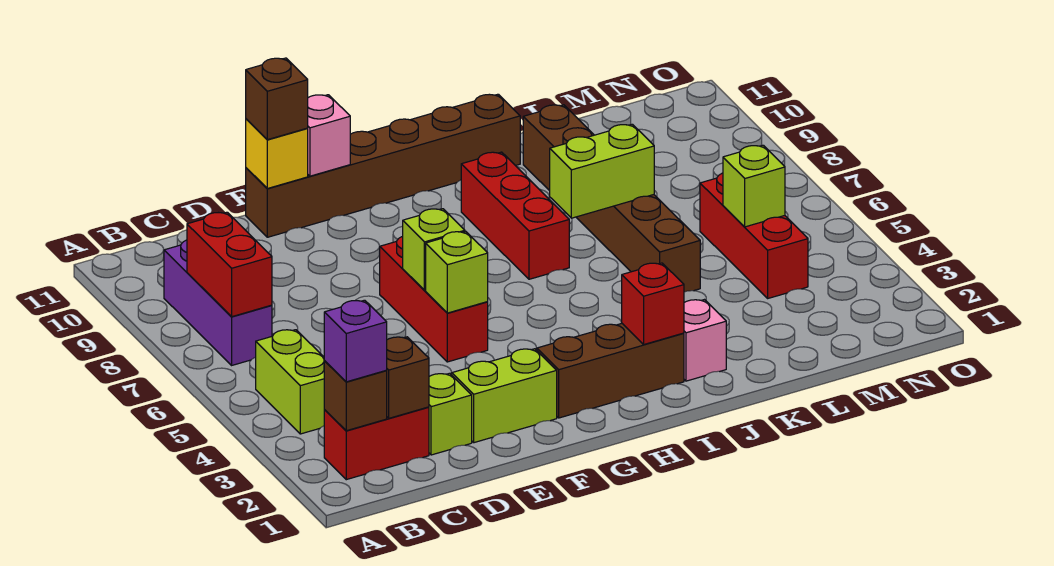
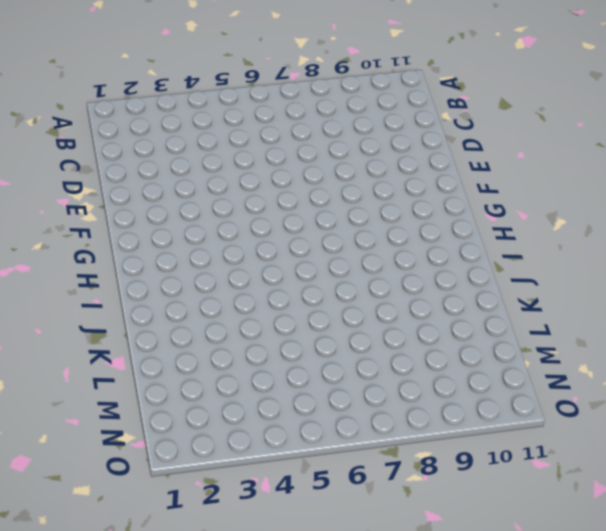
none -> red 1x2 brick [324,407,429,480]
none -> lime 1x2 brick [256,330,325,434]
none -> purple 1x3 brick [164,240,272,365]

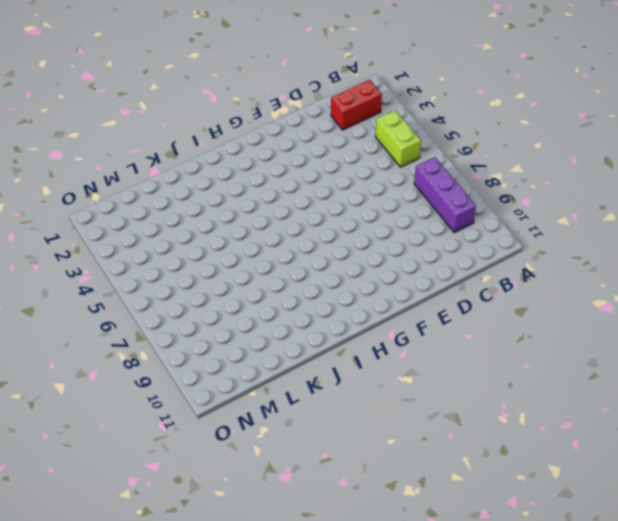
none -> lime 1x1 brick [429,373,472,455]
none -> lime 1x2 brick [452,349,557,443]
none -> brown 1x6 brick [246,94,520,237]

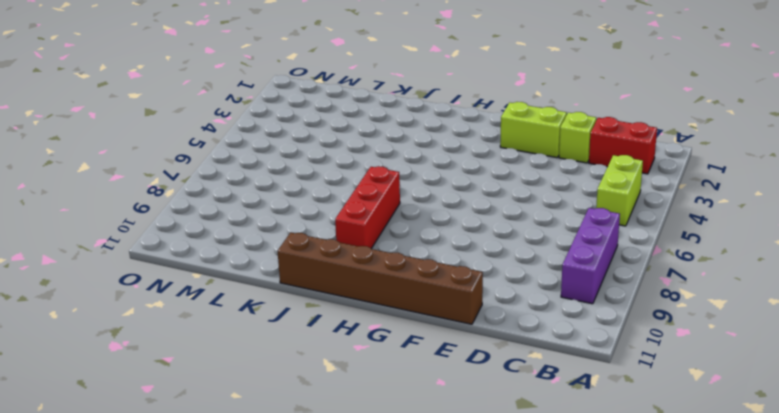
none -> red 1x3 brick [380,236,488,362]
none -> brown 1x3 brick [537,323,684,418]
none -> pink 1x1 brick [684,300,726,381]

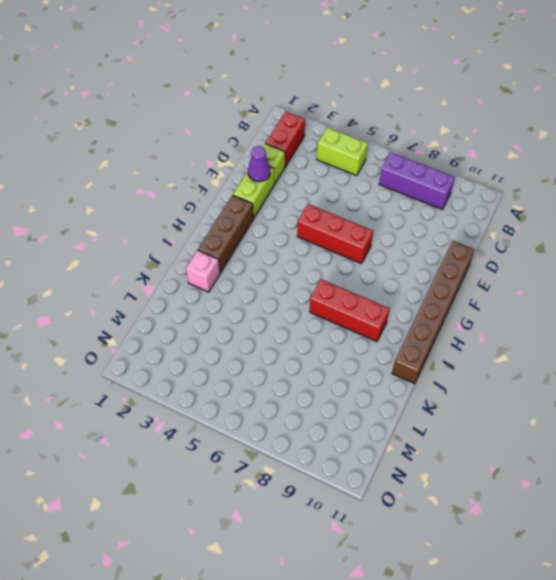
purple 1x1 cone [248,146,270,182] -> none
none -> brown 1x6 brick [523,105,700,292]
none -> red 1x3 brick [700,173,808,298]
none -> brown 1x1 brick [324,361,387,431]

